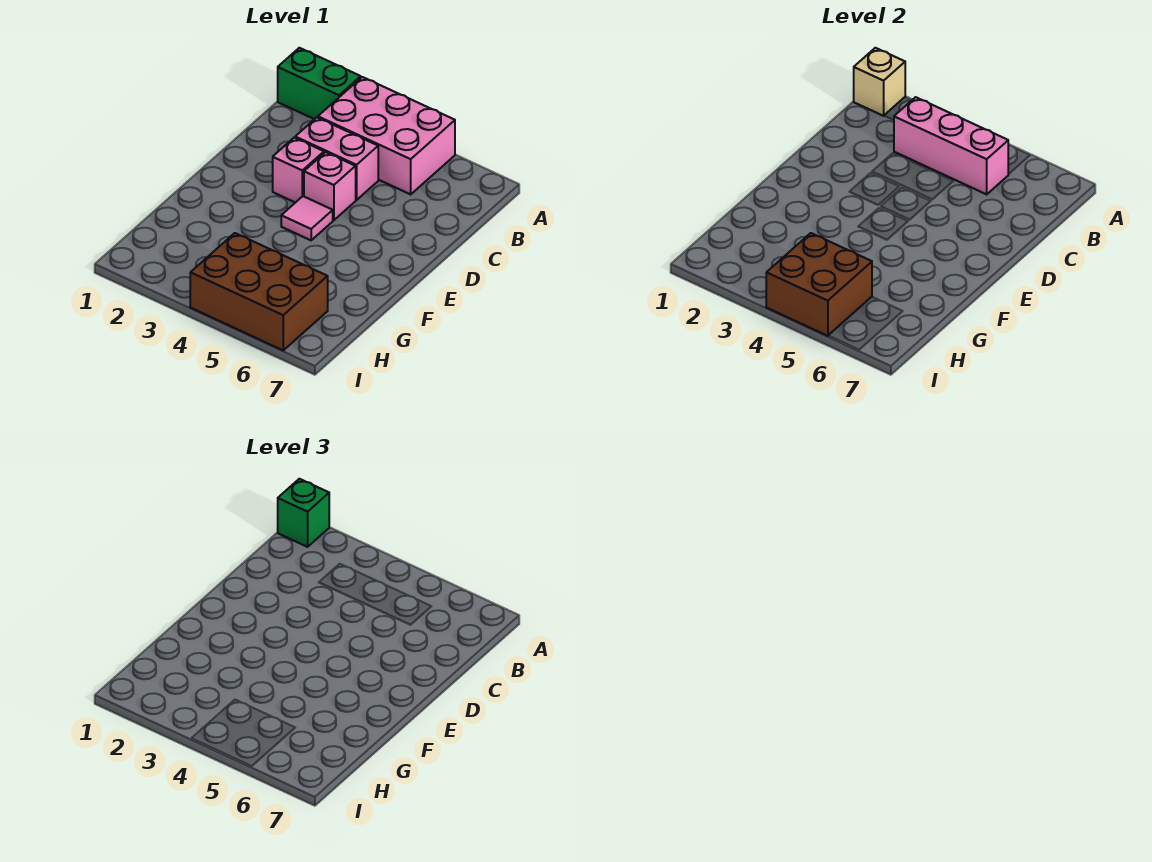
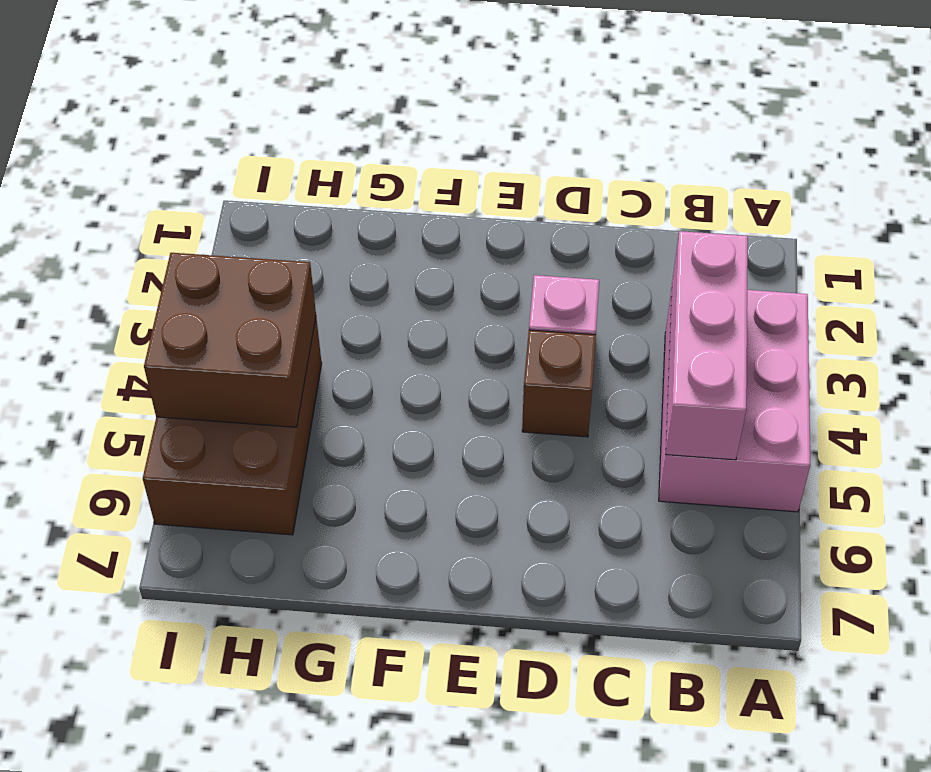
brown 1x1 brick [522,330,596,437] -> pink 1x1 brick [304,152,356,220]
none -> green 1x2 brick [278,48,361,119]
none -> pink 1x2 brick [295,118,378,200]

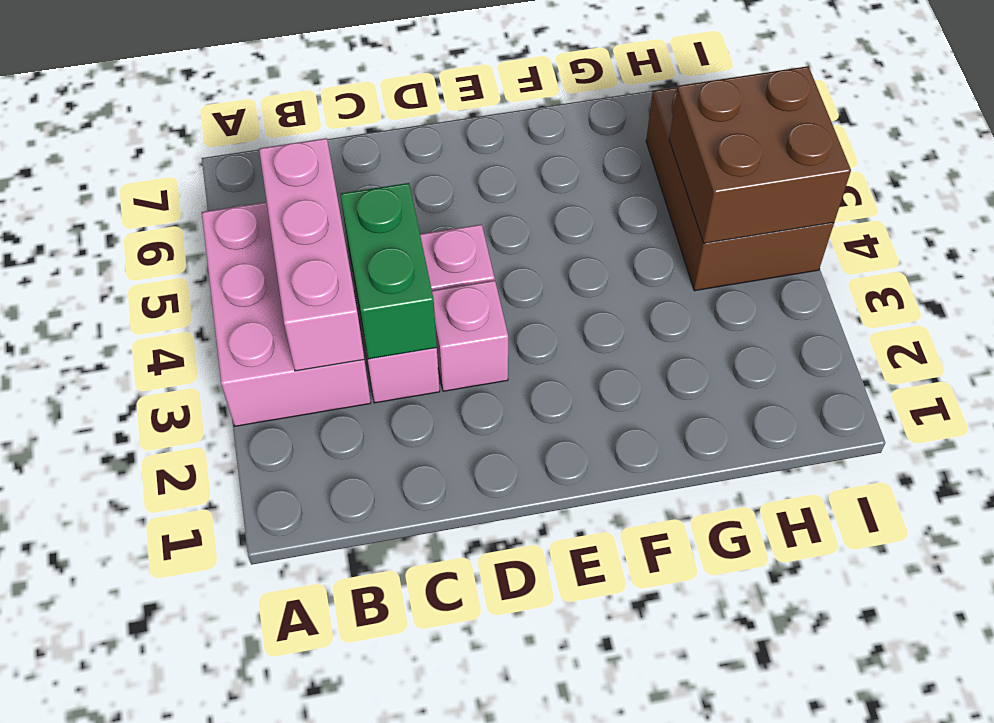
green 1x2 brick [340,183,437,359] -> green 1x2 brick moved to [278,48,361,119]
none -> pink 1x1 tile [281,196,333,240]
none -> tan 1x1 brick [854,48,905,116]

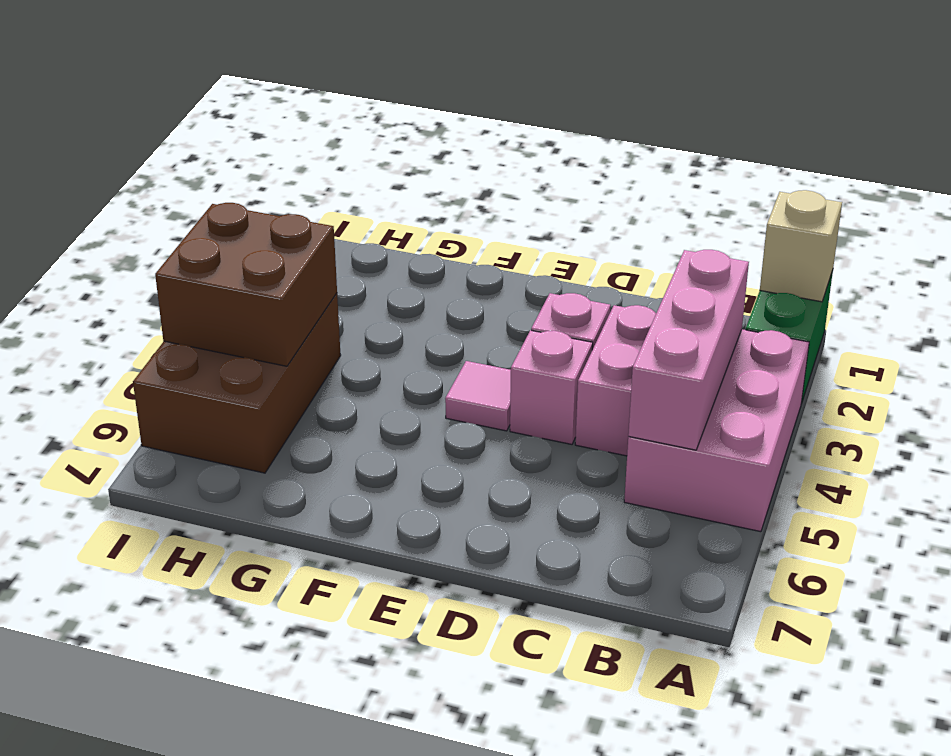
none -> green 1x1 brick [278,479,329,547]

